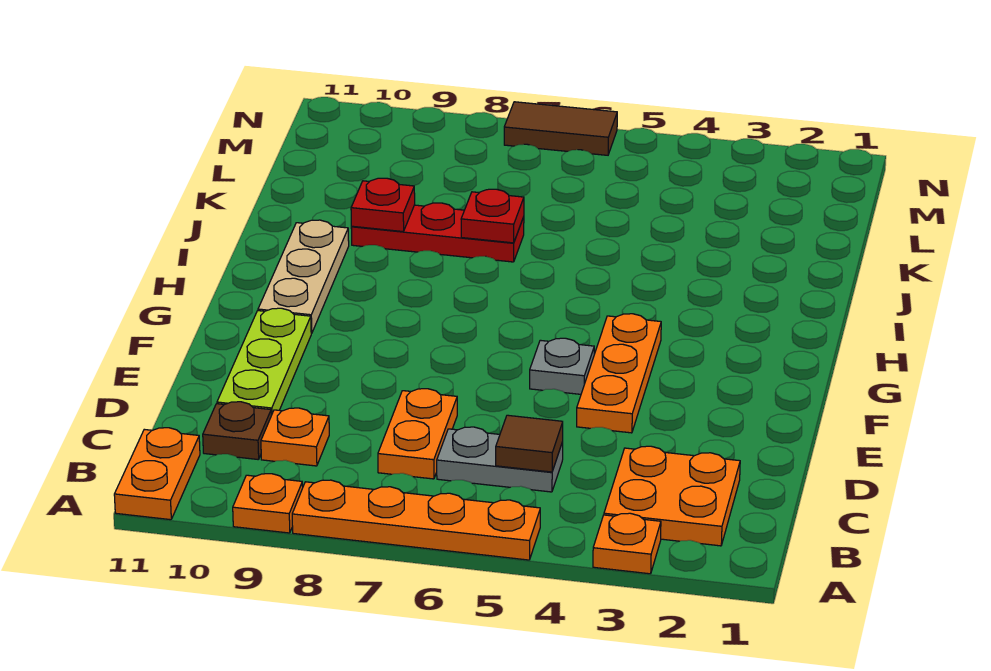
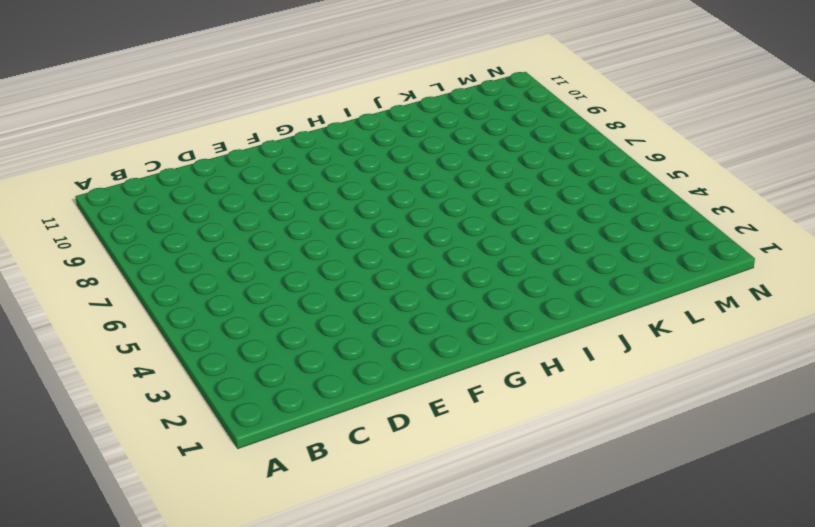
none -> orange 1x1 plate [593,513,661,574]
none -> orange 1x4 plate [292,480,540,560]
none -> orange 1x1 plate [233,474,303,533]

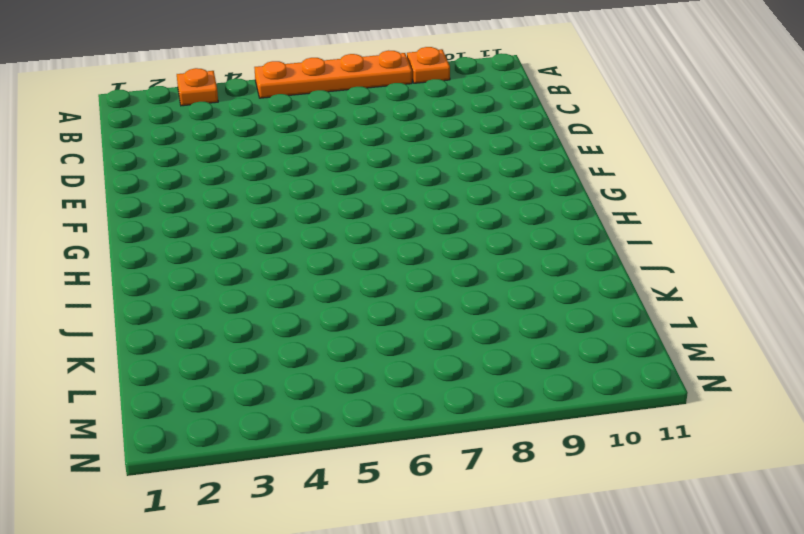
none -> orange 1x2 plate [114,428,200,520]
none -> orange 2x2 plate [604,446,740,546]
none -> grey 1x2 plate [437,427,563,492]

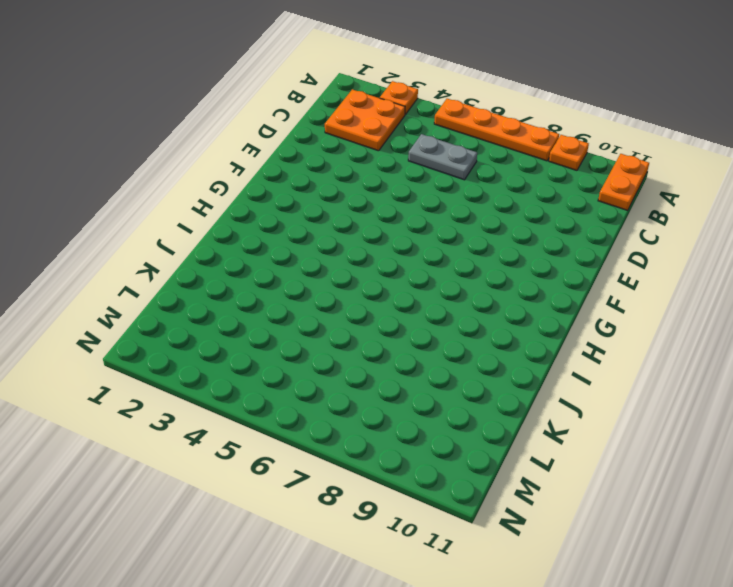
none -> orange 1x2 plate [378,389,457,479]
none -> orange 1x1 plate [261,408,329,466]
none -> brown 1x1 plate [203,402,271,460]

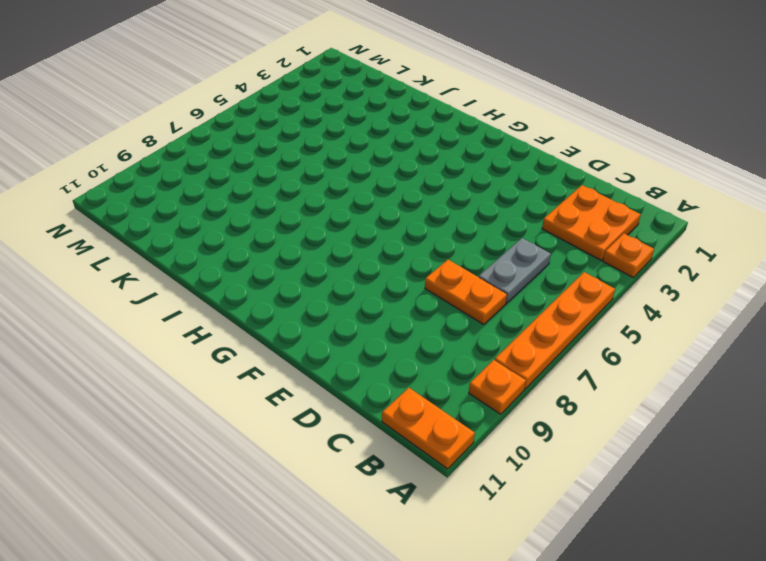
none -> orange 1x1 plate [261,408,329,466]
none -> brown 1x1 plate [203,402,271,460]
none -> lime 1x3 plate [217,308,311,415]

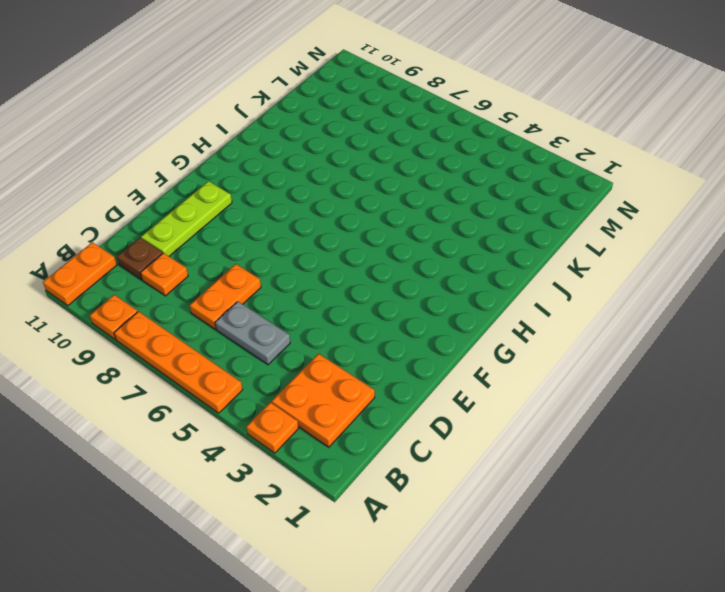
none -> orange 1x3 plate [577,314,661,433]
none -> grey 1x1 plate [530,338,594,394]
none -> tan 1x3 plate [258,220,349,334]

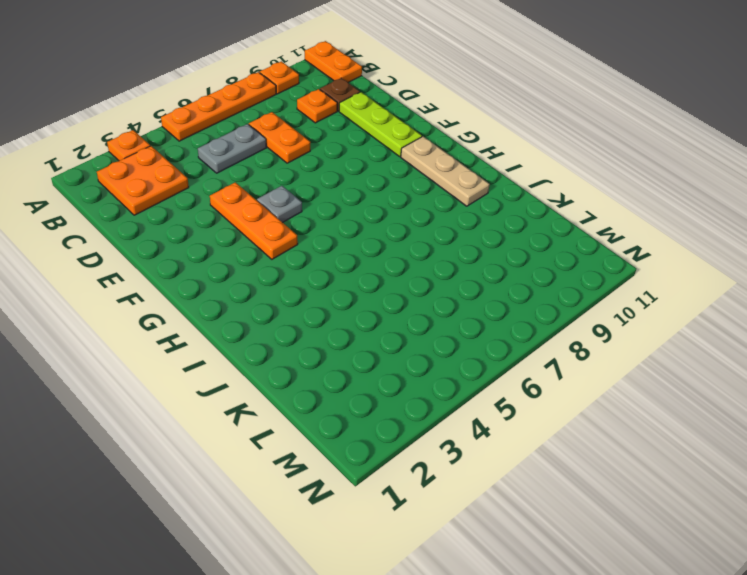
none -> red 1x3 plate [351,203,524,262]
none -> brown 1x2 tile [504,102,617,155]
none -> brown 1x1 tile [496,415,563,472]

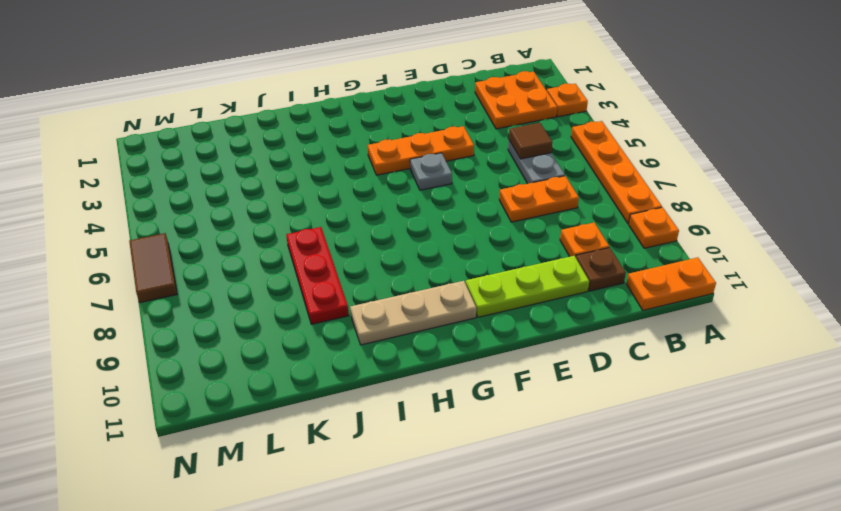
none -> red 1x1 plate [461,189,524,243]
none -> red 1x1 plate [351,178,415,231]

